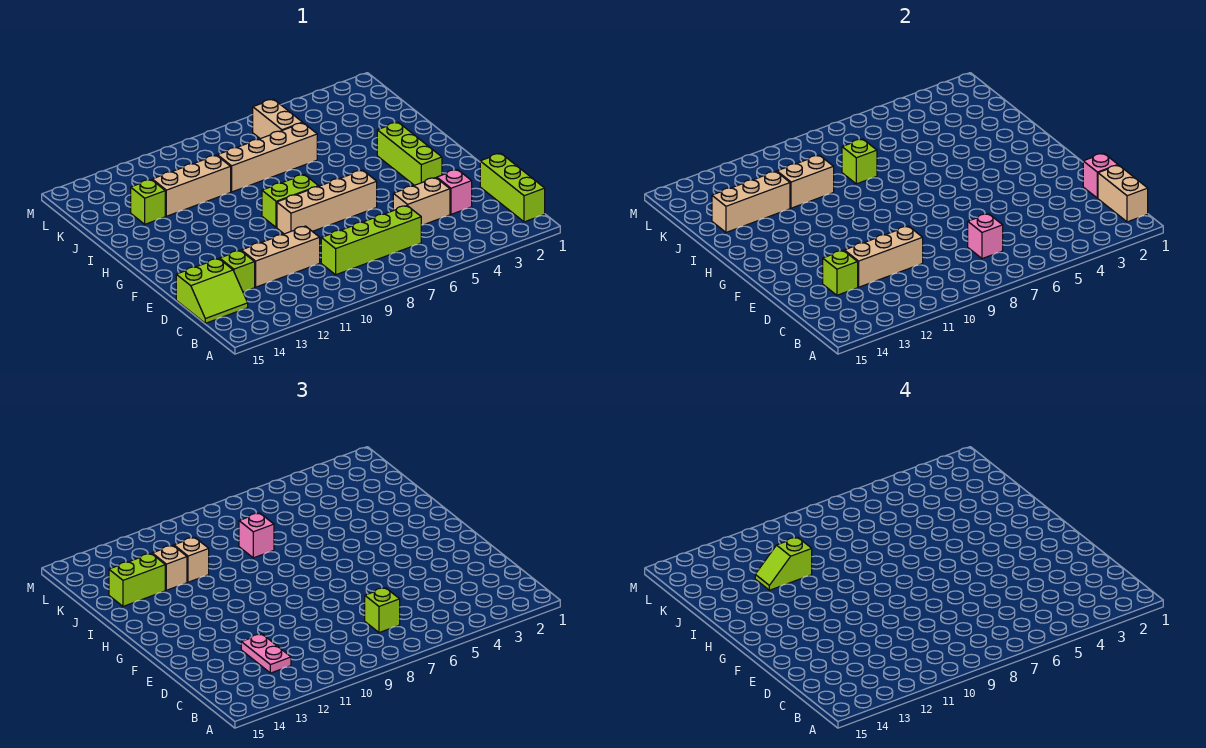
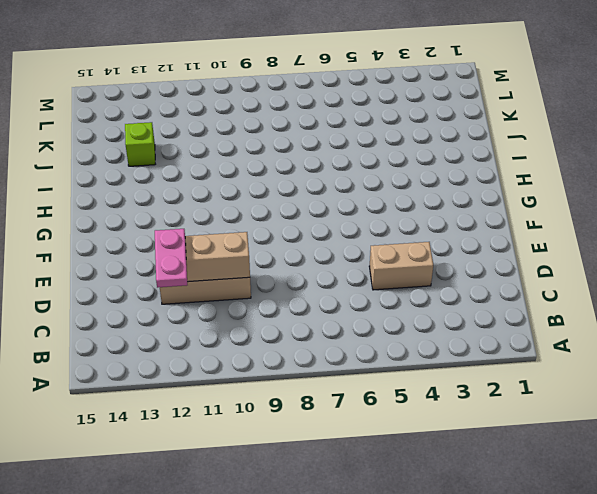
none -> lime 1x3 brick [480,153,545,222]
none -> lime 1x4 brick [321,206,421,275]
none -> lime 2x2 slope [176,259,248,323]

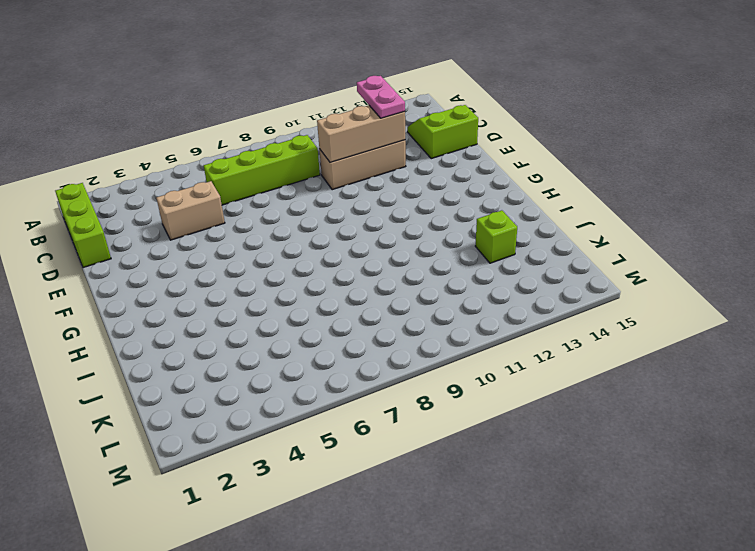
none -> pink 1x1 brick [437,170,472,214]
none -> lime 1x1 brick [220,250,255,292]
none -> lime 1x3 brick [377,122,442,185]

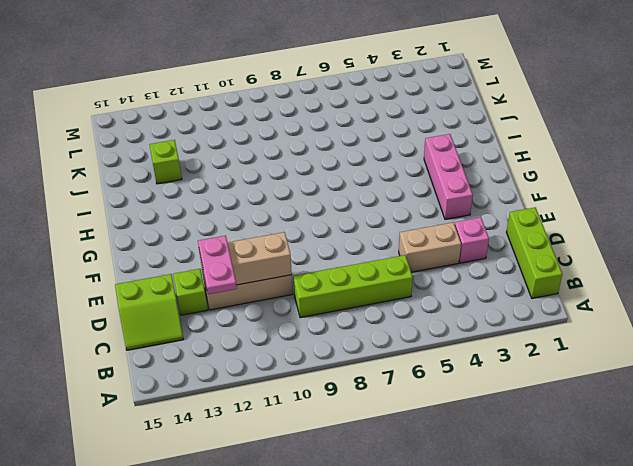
pink 1x3 brick [424,134,473,219] -> lime 1x3 brick [377,122,442,185]
none -> tan 1x4 brick [277,170,377,234]
none -> lime 1x2 brick [262,174,318,228]
none -> tan 1x4 brick [217,123,317,192]

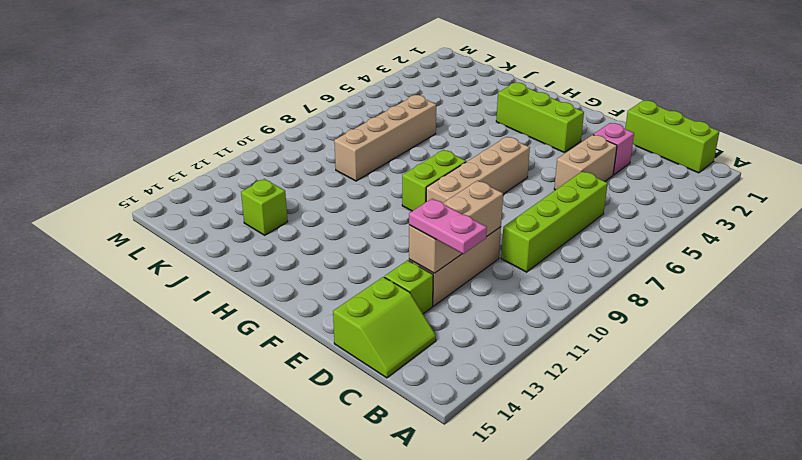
none -> tan 1x3 brick [152,155,231,216]
none -> tan 1x2 brick [253,99,302,139]
none -> tan 1x2 brick [1098,165,1148,222]

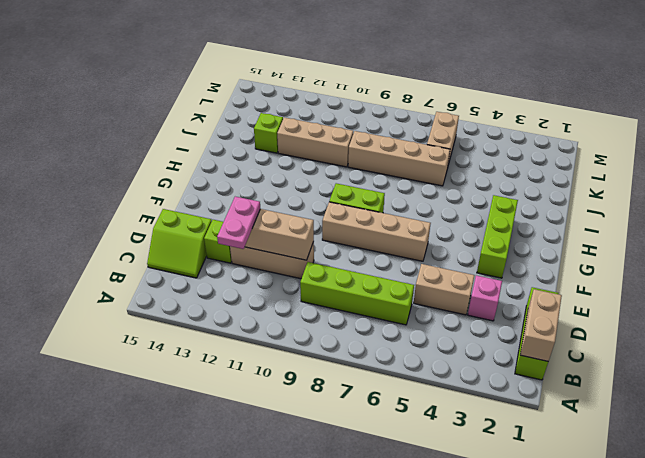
none -> pink 1x1 brick [968,214,1003,259]
none -> pink 1x1 brick [1083,153,1118,198]
none -> lime 1x1 brick [823,250,858,295]

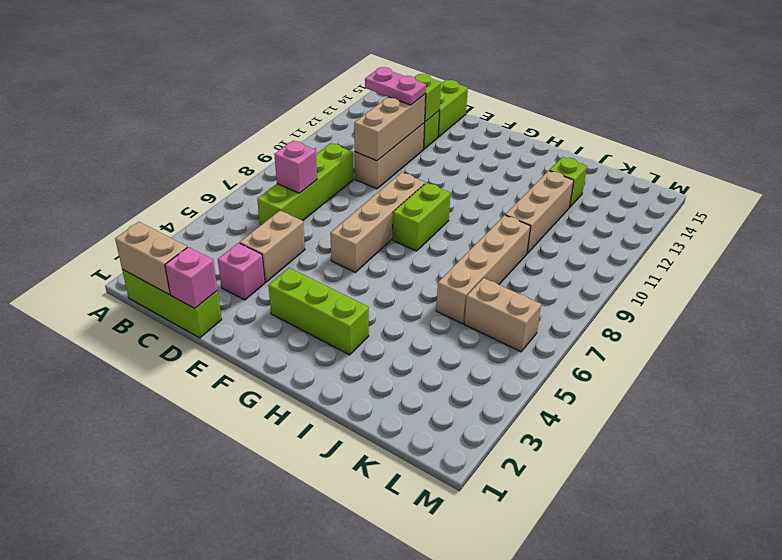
none -> lime 1x1 brick [842,139,877,184]
none -> tan 1x2 brick [777,155,834,208]
none -> tan 1x3 brick [712,171,790,232]

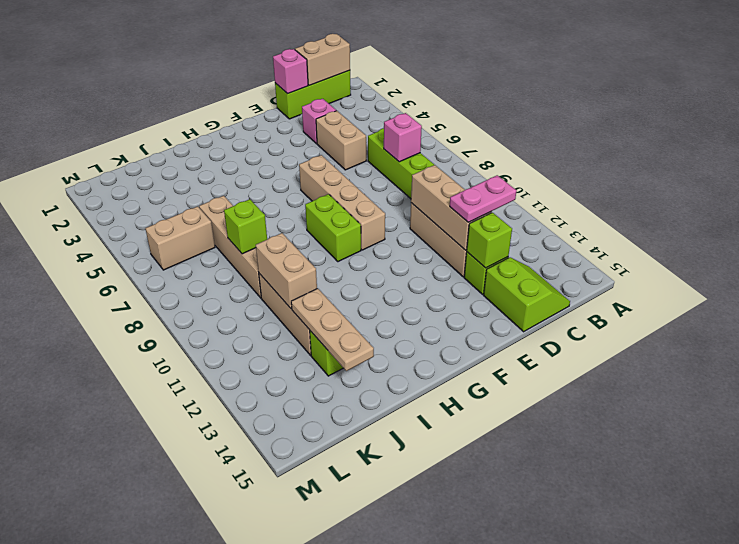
tan 1x3 plate [291,288,374,371] -> tan 1x3 brick [712,171,790,232]
none -> lime 1x3 brick [377,122,442,185]
none -> lime 1x1 brick [365,588,400,633]
none -> pink 1x1 brick [239,513,274,558]

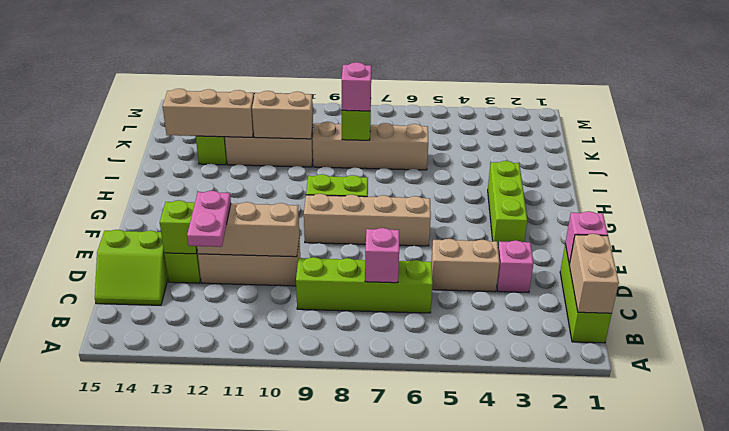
none -> tan 1x2 brick [253,99,302,139]
none -> lime 1x1 brick [365,588,400,633]
none -> tan 1x1 brick [174,537,209,582]

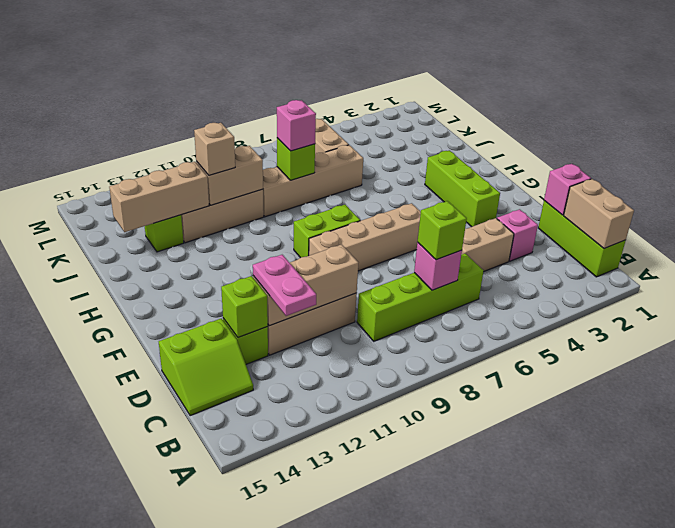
none -> tan 1x1 brick [152,545,187,590]
none -> lime 1x2 brick [109,554,165,606]
none -> lime 1x2 slope [755,537,812,590]

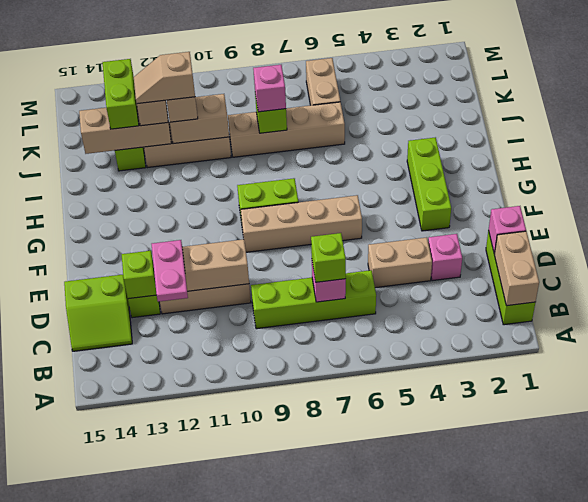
tan 1x2 slope [134,52,195,104] -> lime 1x2 slope [755,537,812,590]
lime 1x2 brick [102,59,139,129] -> lime 1x2 brick turned to [109,554,165,606]

